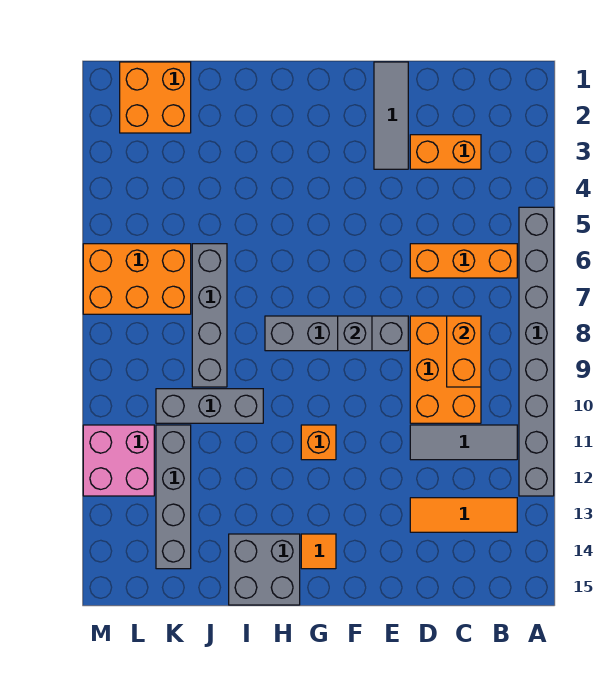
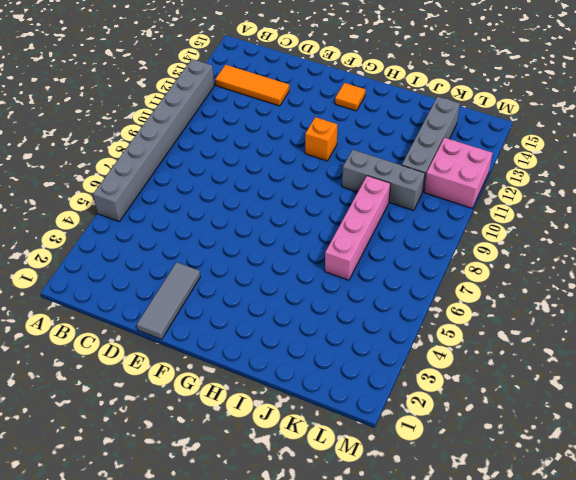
pink 1x4 brick [325,176,390,280] -> grey 1x4 brick [192,244,227,387]
none -> orange 1x3 brick [410,244,517,278]
none -> grey 1x3 tile [410,425,517,460]
none -> orange 1x2 brick [410,135,481,169]

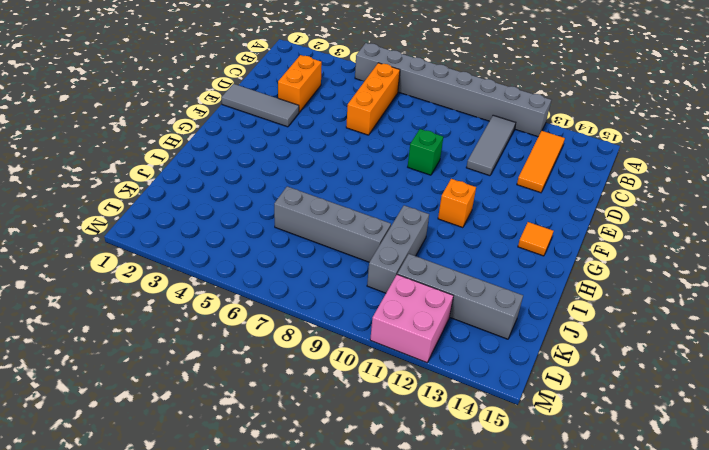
green 1x1 brick [408,129,443,175] -> none
none -> orange 2x3 brick [410,316,481,423]
none -> grey 1x4 brick [265,316,408,351]
none -> grey 2x2 brick [229,534,300,605]

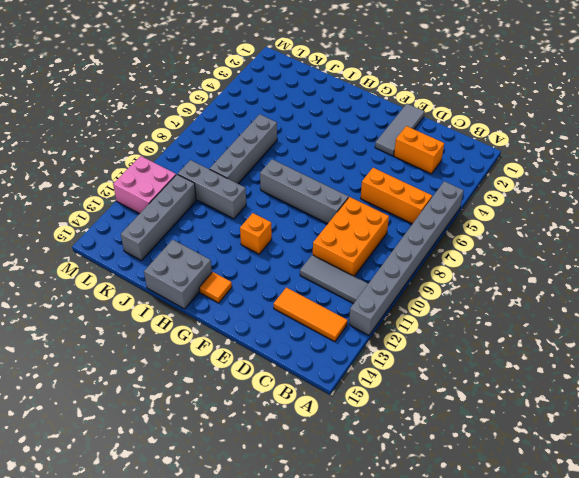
none -> orange 2x2 brick [120,62,191,133]
none -> orange 2x3 brick [83,244,191,314]
none -> orange 1x2 brick [447,316,481,387]

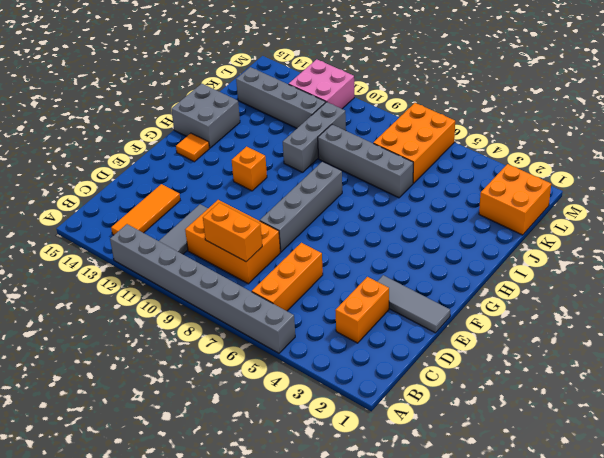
none -> grey 1x1 brick [338,316,372,351]

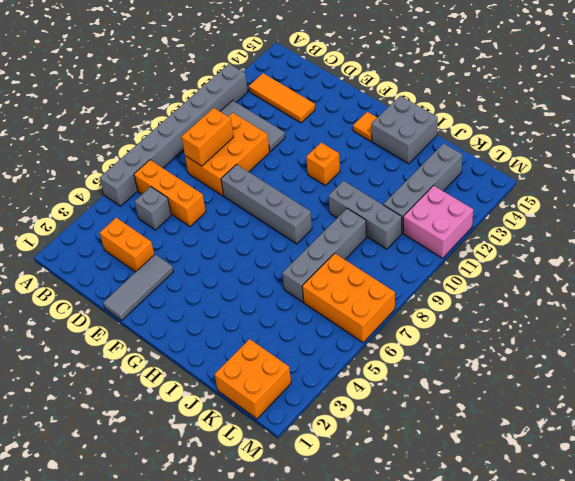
grey 1x1 brick [135,187,171,230] -> grey 1x1 brick moved to [338,316,372,351]

